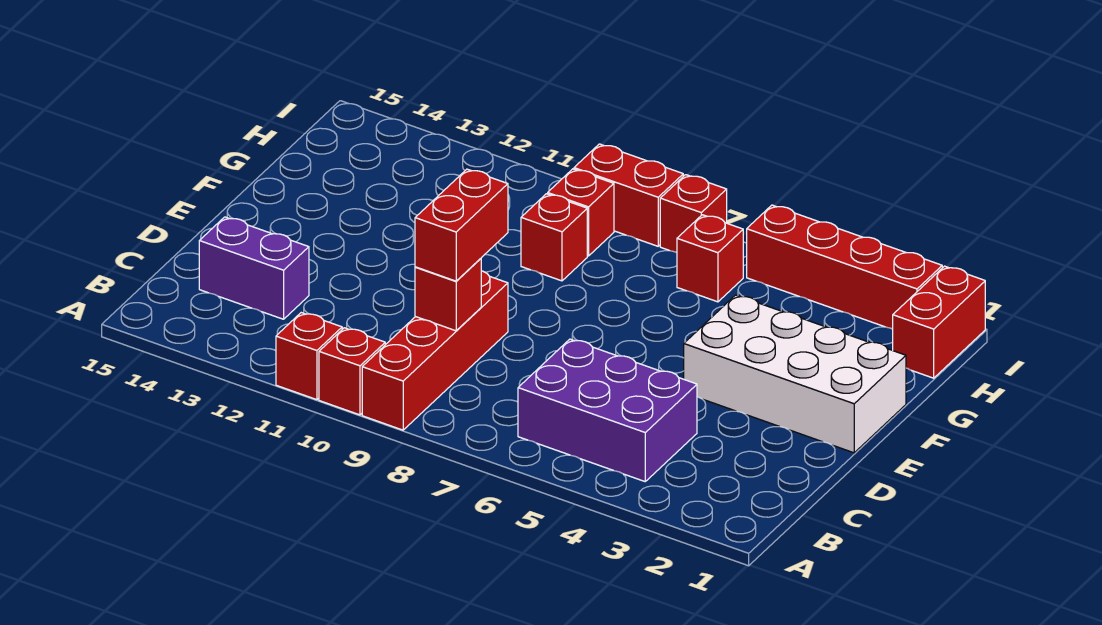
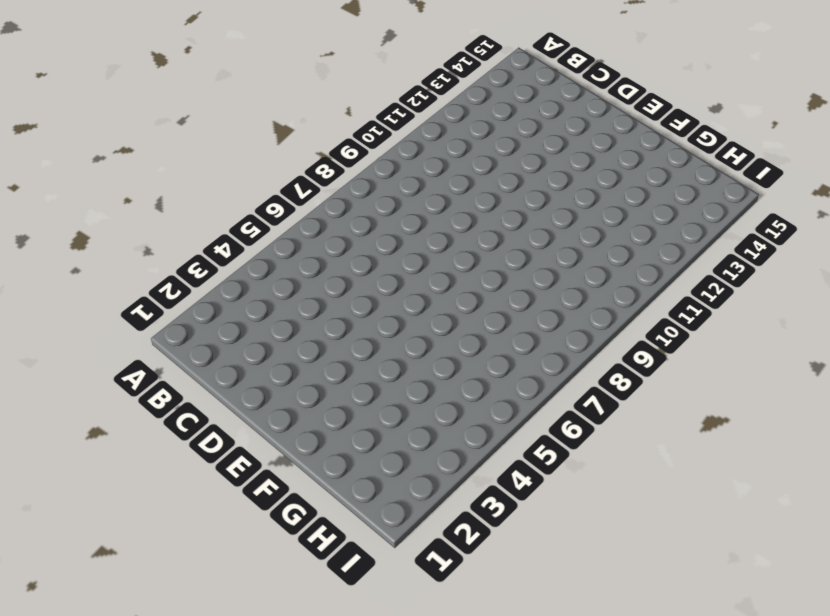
none -> red 1x4 brick [362,271,508,430]
none -> red 1x1 brick [319,328,385,415]
none -> red 1x1 brick [276,313,342,400]

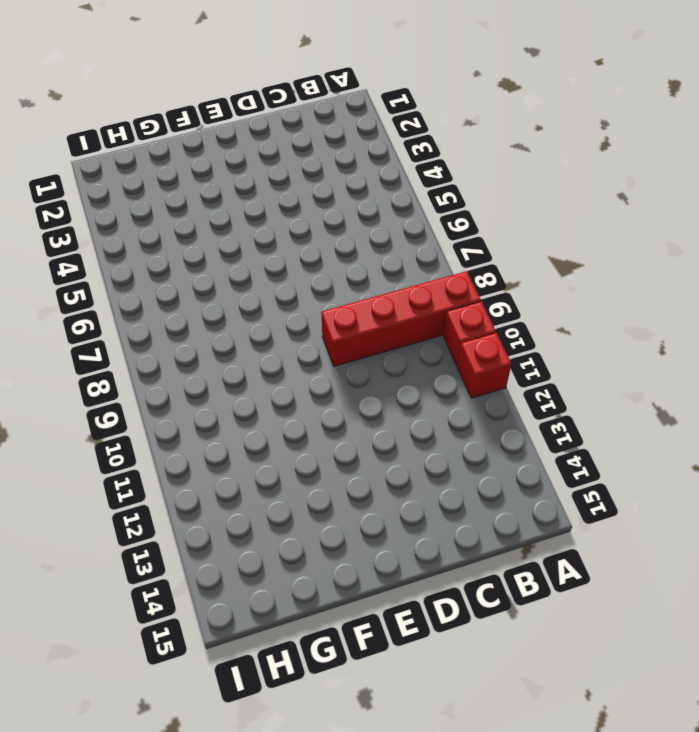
none -> purple 2x3 brick [518,339,697,481]
none -> purple 1x2 brick [199,217,309,319]
none -> white 2x4 brick [684,295,906,453]

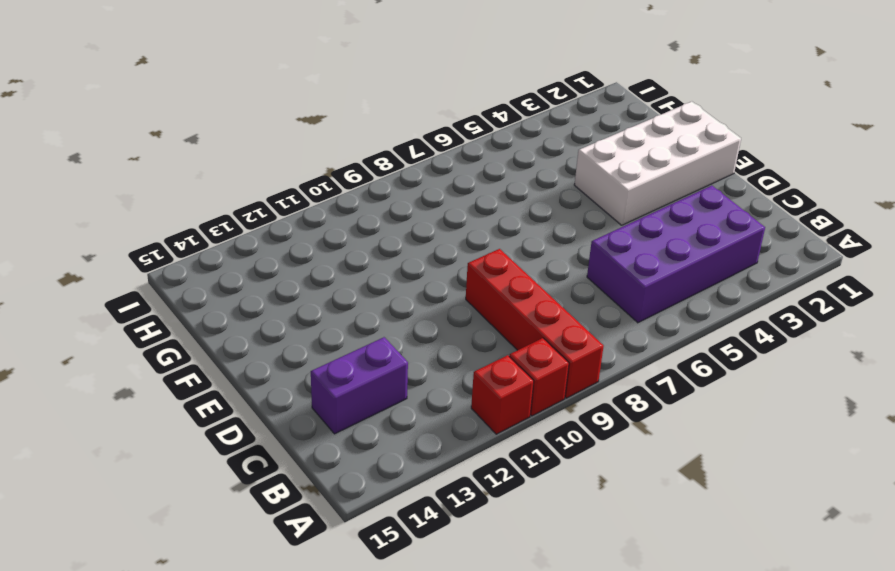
purple 2x4 brick [587,186,765,323] -> purple 2x3 brick [518,339,697,481]
none -> red 1x1 brick [521,194,587,281]
none -> red 1x2 brick [893,266,985,378]
none -> red 1x1 brick [677,215,743,302]

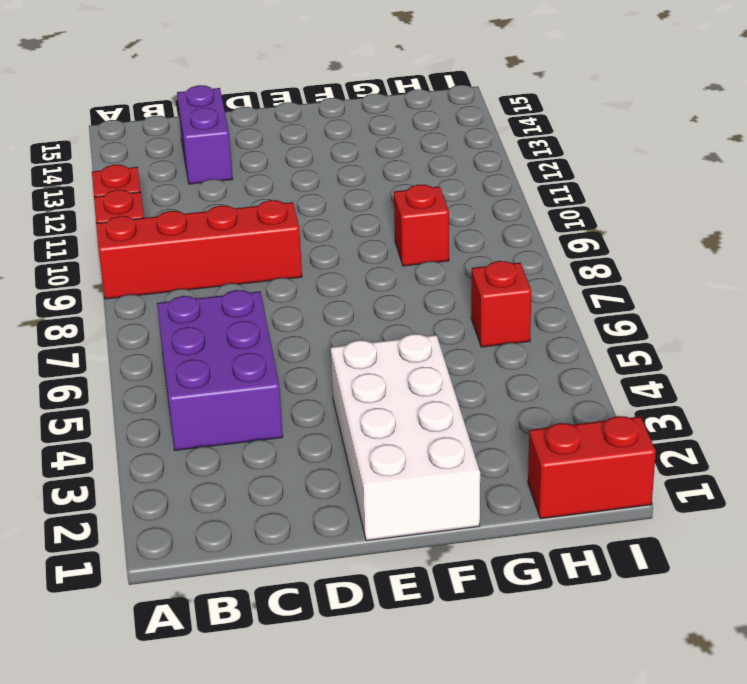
none -> red 1x1 brick [548,169,614,256]
none -> red 1x4 brick [747,205,942,329]
none -> red 1x1 brick [660,175,727,253]

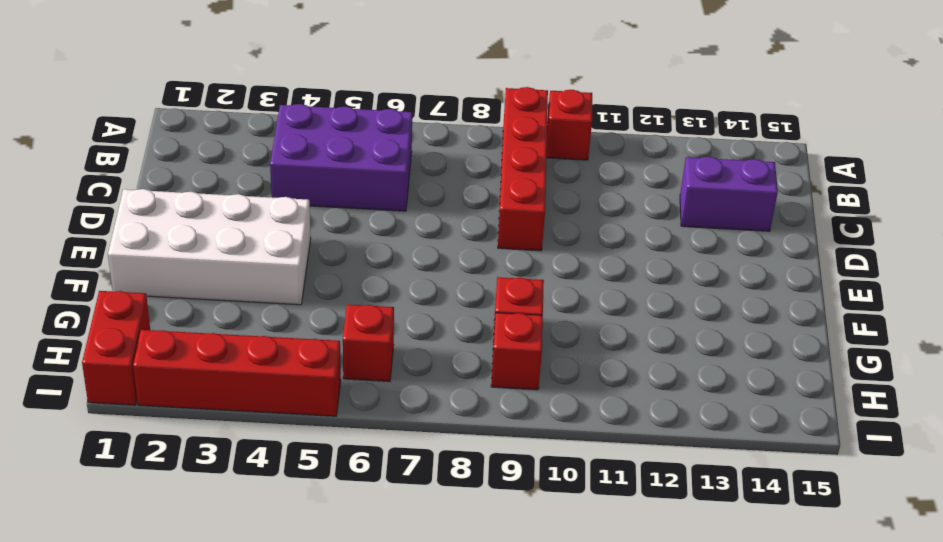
none -> red 1x1 brick [276,313,342,400]
none -> red 1x1 brick [660,175,727,253]
none -> red 1x2 brick [574,144,683,246]

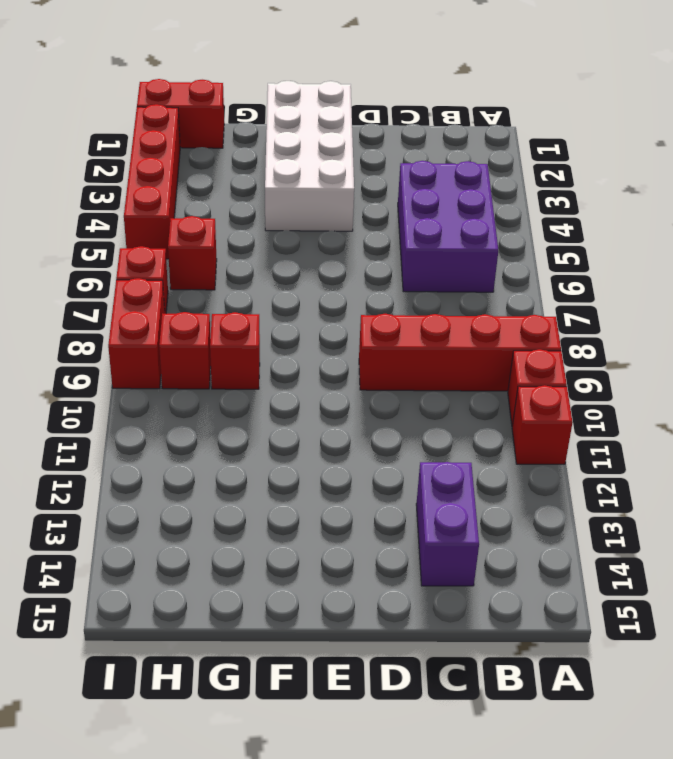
none -> red 1x1 brick [415,259,481,331]
none -> red 1x2 brick [415,169,508,281]

